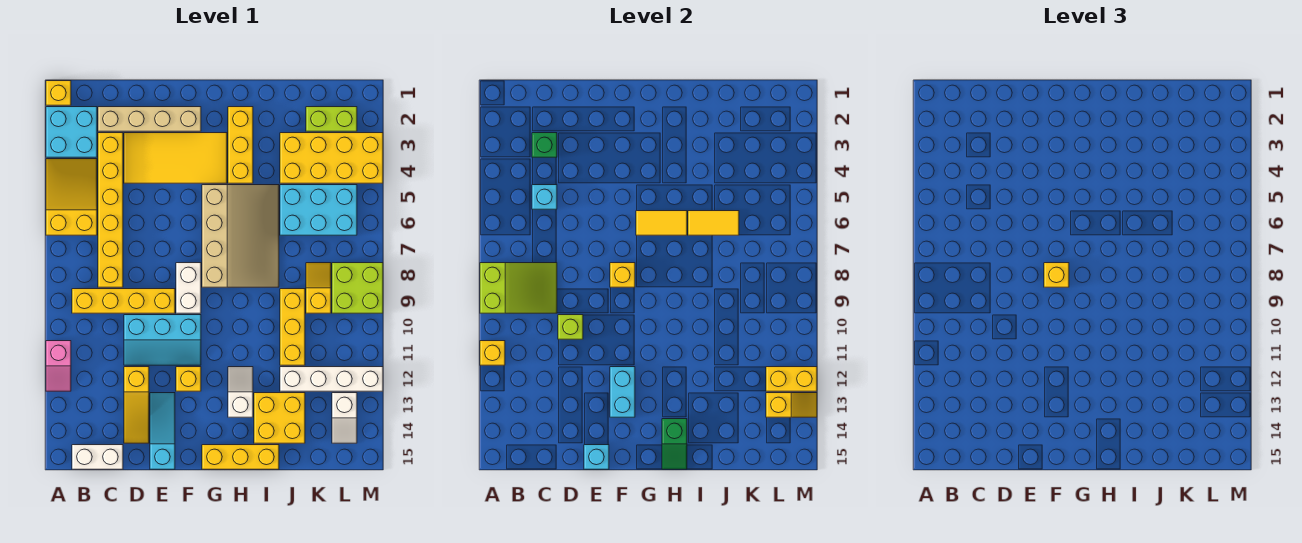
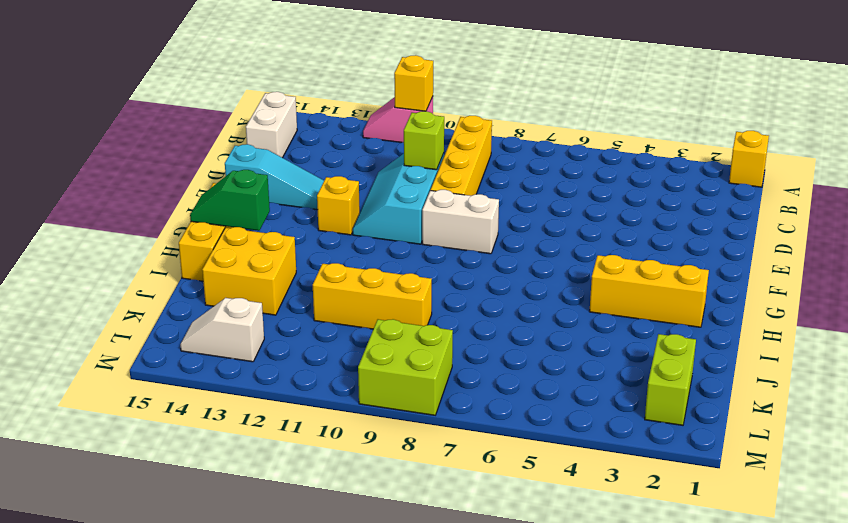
none -> cyan 2x2 brick [46,107,97,157]
none -> yellow 2x3 slope [46,159,97,235]
none -> tan 1x4 brick [98,107,201,131]
none -> yellow 1x6 brick [98,133,123,287]

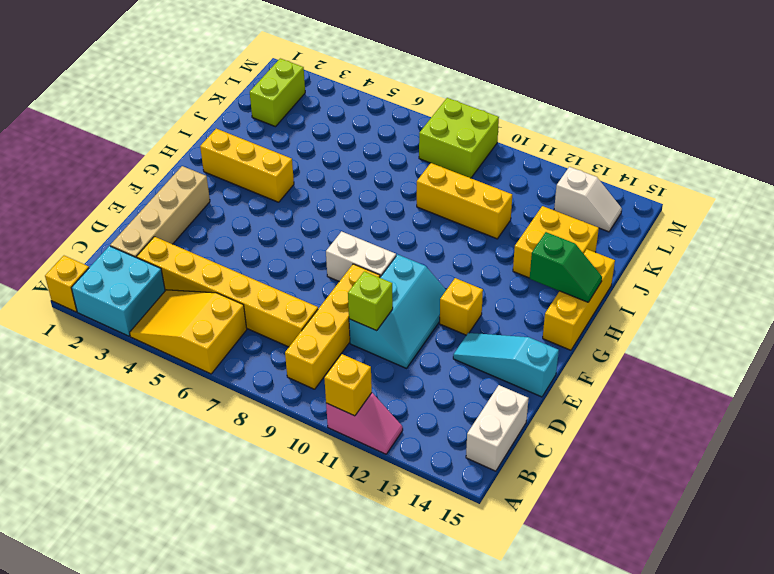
none -> yellow 2x4 tile [124,133,227,183]
none -> yellow 1x3 slope [124,367,149,443]
none -> tan 3x4 slope [202,185,279,287]
none -> white 1x2 slope [228,367,253,417]

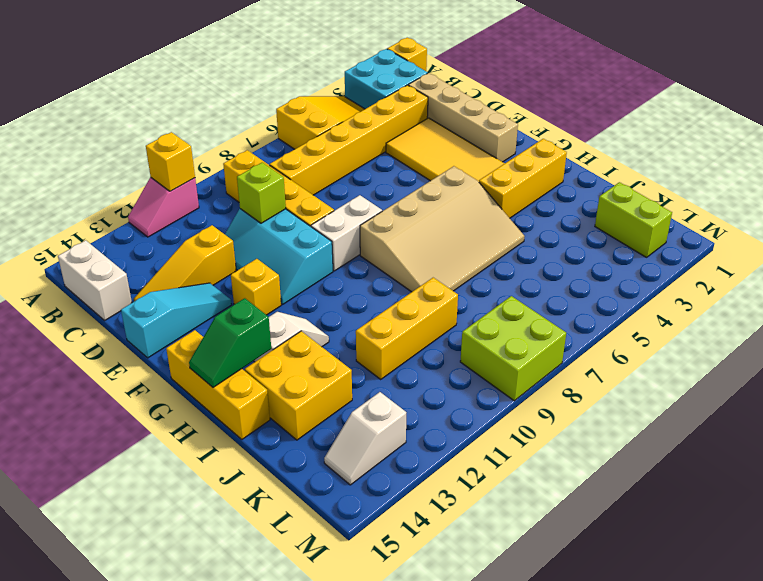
none -> yellow 2x4 brick [280,133,383,183]
none -> cyan 2x3 brick [280,185,357,235]
none -> white 1x4 brick [280,367,383,391]
none -> yellow 1x2 slope [306,263,331,313]

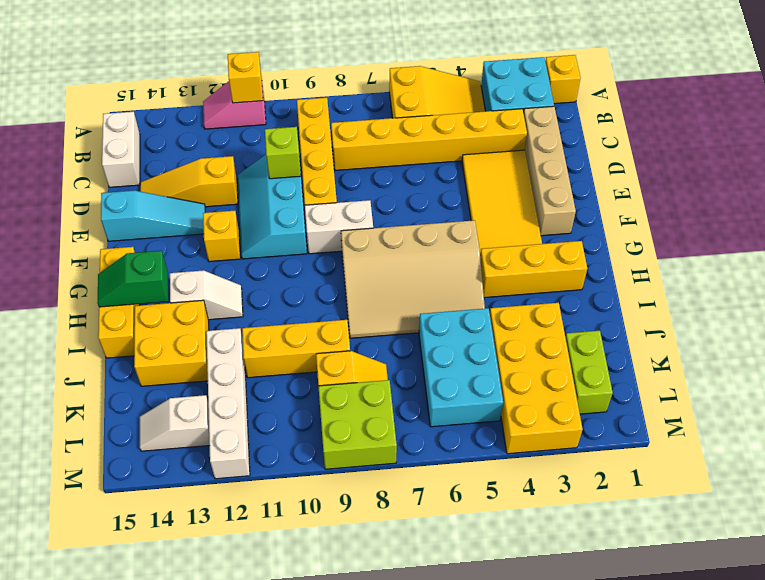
none -> lime 2x3 slope [480,263,557,313]
none -> green 1x1 brick [532,133,557,157]
none -> cyan 1x1 brick [532,185,557,209]
none -> cyan 1x1 brick [584,445,609,469]

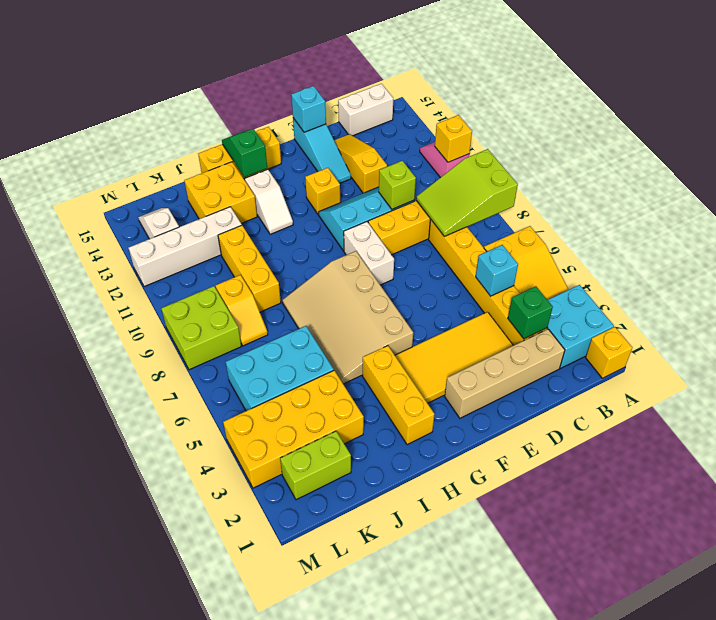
none -> yellow 1x1 brick [610,263,635,287]
none -> cyan 1x2 brick [610,367,635,417]
none -> yellow 1x2 tile [636,211,687,235]
none -> yellow 1x2 tile [688,211,739,235]

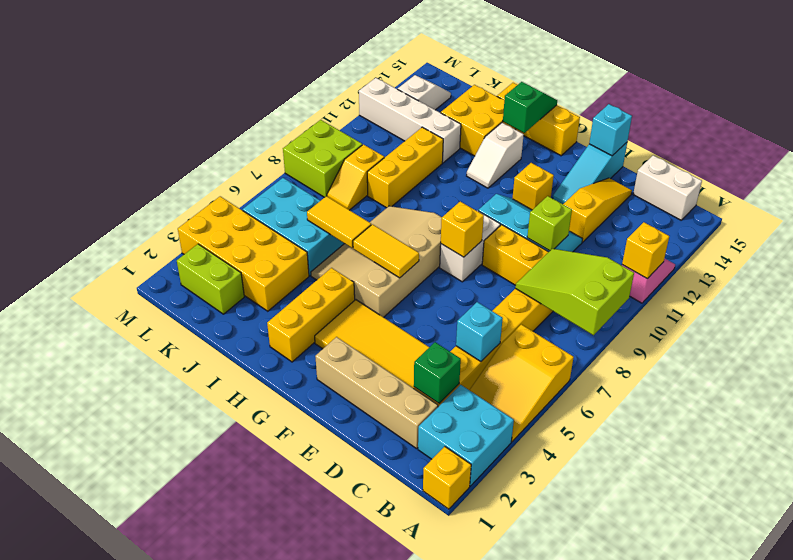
none -> cyan 1x2 brick [610,367,635,417]
none -> yellow 1x2 brick [766,367,817,391]
none -> yellow 1x2 slope [766,393,817,417]
none -> yellow 1x1 brick [1044,263,1069,287]

